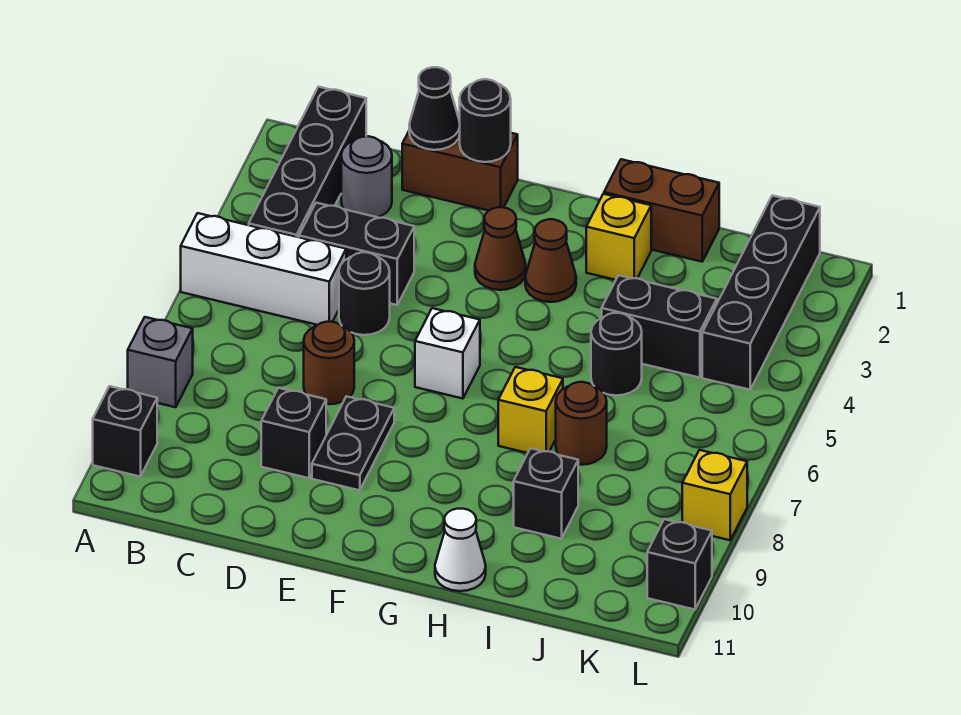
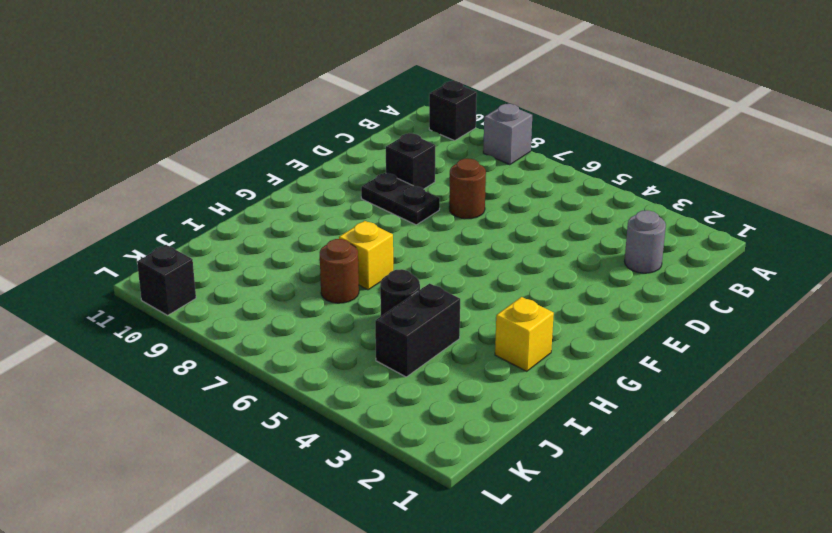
none -> white 1x3 brick [181,213,346,325]
none -> black 1x4 brick [249,87,366,237]
none -> black 1x2 brick [299,203,414,305]

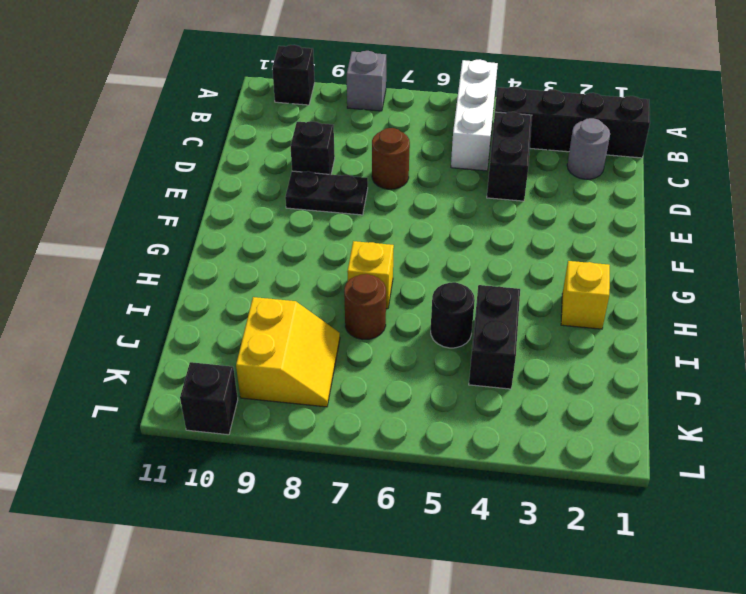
yellow 2x2 slope [236,297,340,407] -> none
none -> brown 1x2 brick [402,121,518,211]
none -> black 1x1 round brick [339,252,390,335]
none -> brown 1x1 cone [475,207,526,290]

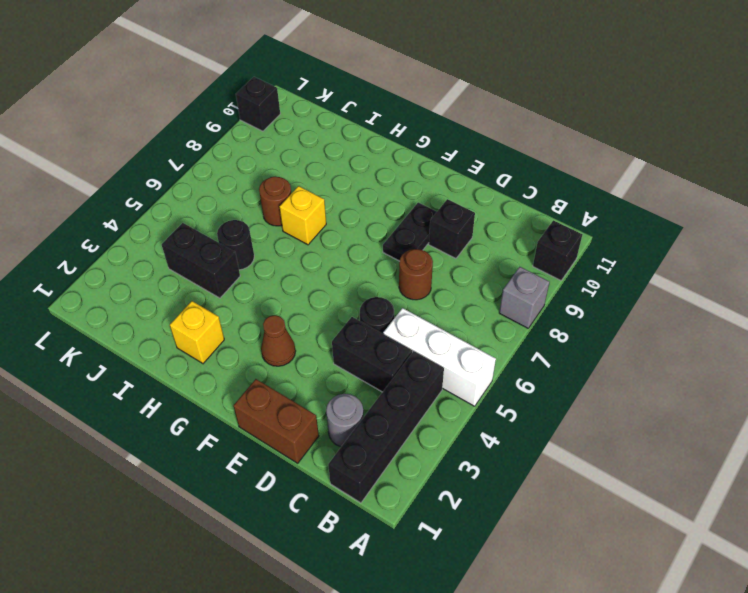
none -> white 1x1 brick [415,308,480,399]
none -> brown 1x1 cone [525,219,576,302]
none -> brown 1x2 brick [604,159,719,262]

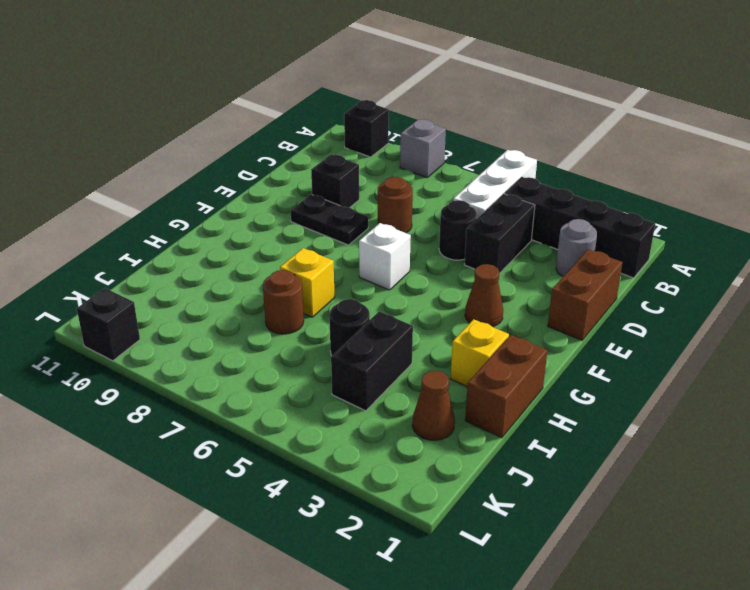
brown 1x1 cone [412,371,455,440] -> brown 1x1 cone moved to [525,219,576,302]
none -> white 1x1 cone [435,509,486,591]
none -> black 1x1 brick [514,448,578,539]
none -> black 1x4 brick [702,196,820,390]

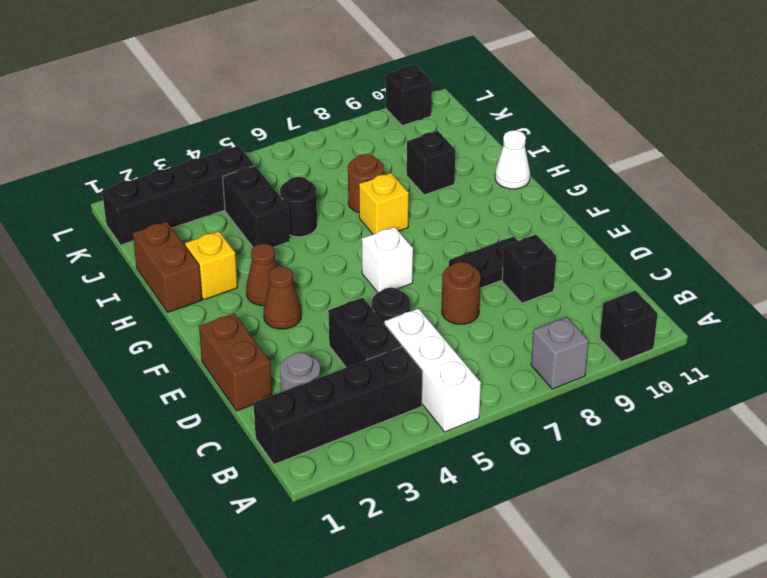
none -> yellow 1x1 brick [682,450,747,540]
none -> black 1x1 cone [409,67,460,150]
none -> black 1x1 round brick [459,79,511,162]

